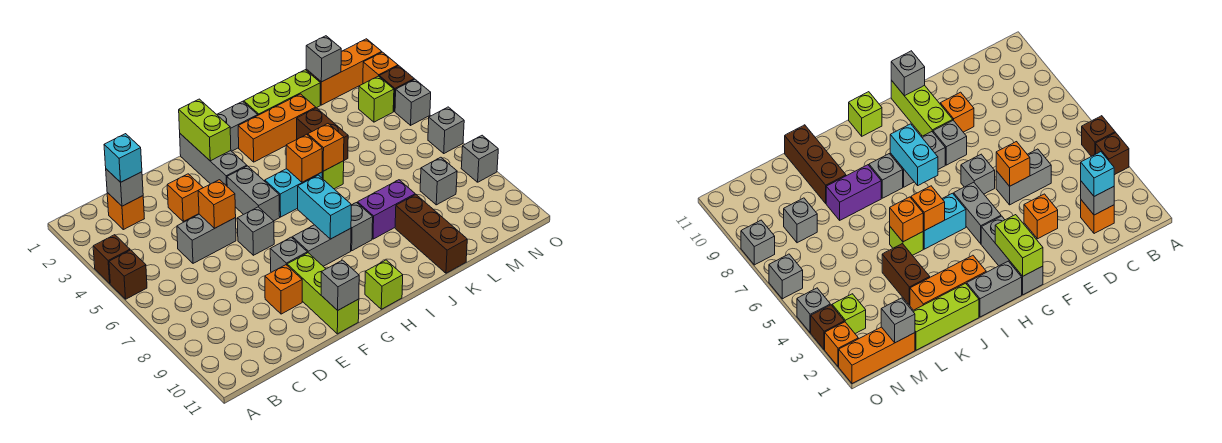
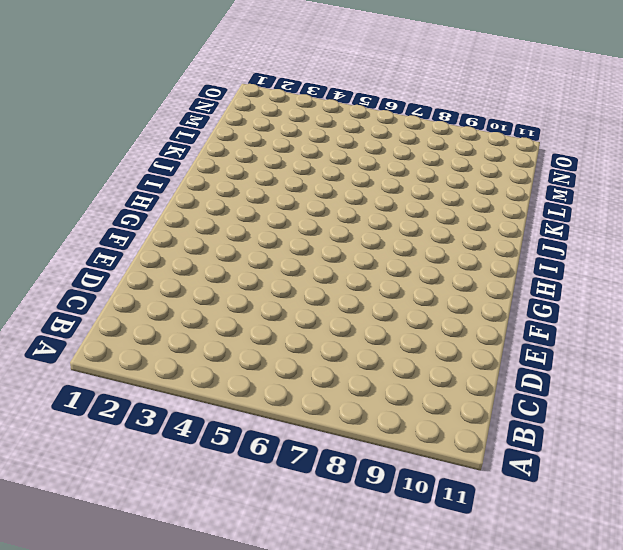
none -> brown 1x1 brick [93,235,130,283]
none -> brown 1x1 brick [109,250,147,299]
none -> orange 1x1 brick [107,193,144,230]
none -> grey 1x2 brick [177,214,236,263]

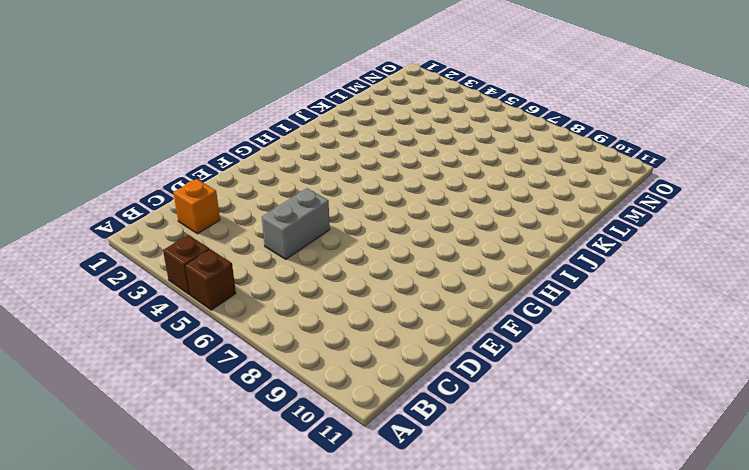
none -> orange 1x1 brick [167,174,203,221]
none -> orange 1x1 brick [265,265,302,314]
none -> grey 1x1 brick [237,207,274,255]
none -> grey 1x1 brick [270,237,307,272]

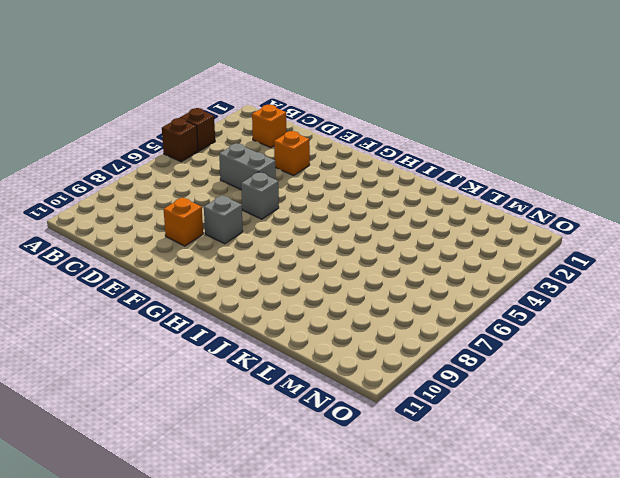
none -> lime 1x3 brick [287,253,359,334]
none -> grey 1x3 brick [180,134,247,186]
none -> grey 1x2 brick [227,166,280,221]
none -> grey 1x2 brick [292,225,351,266]

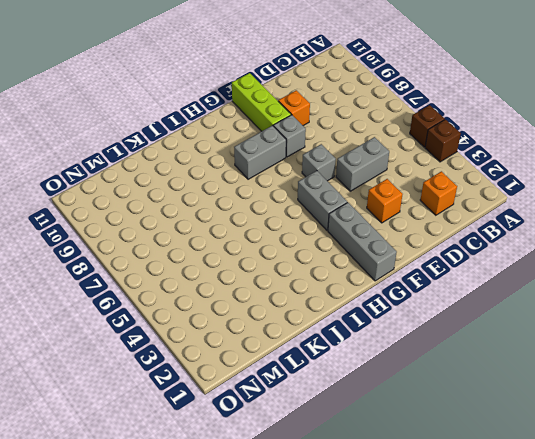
none -> grey 1x2 brick [217,101,258,151]
none -> cyan 1x2 brick [265,169,322,217]
none -> lime 1x1 brick [365,260,403,309]
none -> orange 1x3 brick [238,94,316,162]

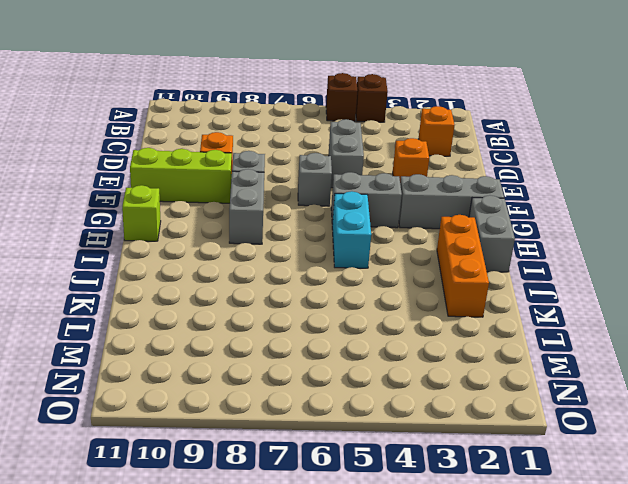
none -> grey 1x1 brick [351,203,373,251]
none -> lime 1x3 brick [244,70,320,115]
none -> lime 1x1 brick [322,161,344,189]
none -> purple 1x2 brick [358,180,415,239]

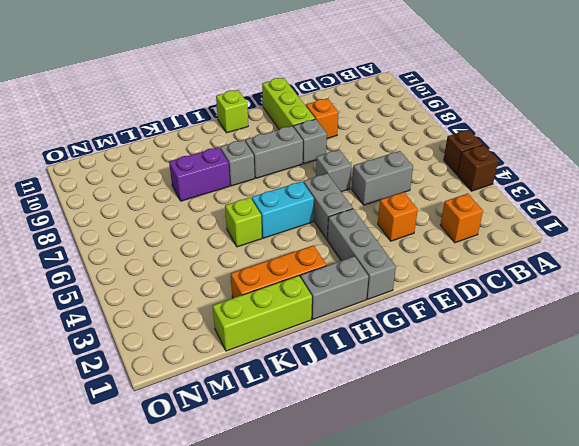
none -> brown 1x2 brick [297,108,348,160]
none -> brown 1x3 brick [395,195,467,273]
none -> orange 1x3 brick [306,39,382,105]
none -> grey 1x1 brick [420,157,457,205]

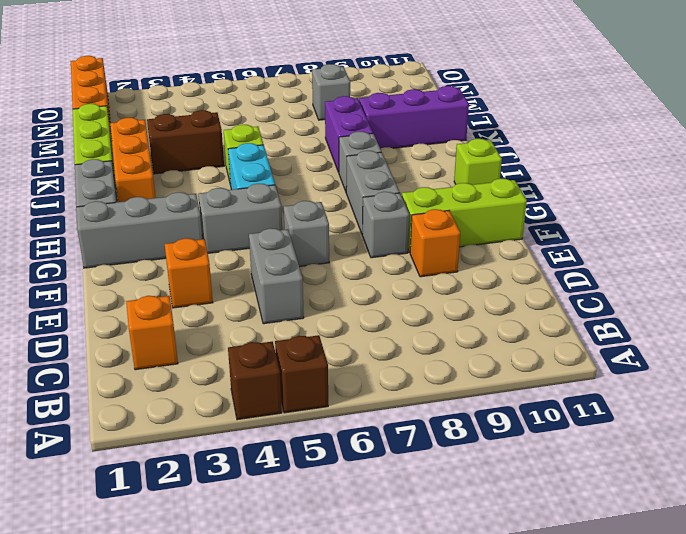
purple 1x3 brick [359,86,469,148] -> brown 1x3 brick [395,195,467,273]
none -> lime 1x1 brick [359,76,394,122]
none -> orange 1x1 brick [363,52,398,84]
none -> brown 1x1 brick [379,66,414,111]
none -> grey 1x1 brick [395,79,431,125]

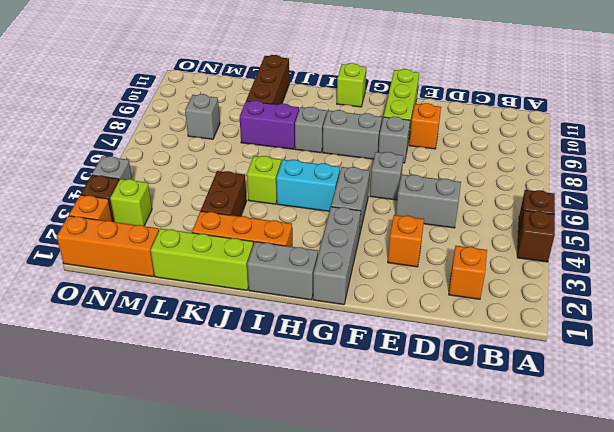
none -> grey 1x1 brick [428,107,464,153]
none -> grey 1x1 brick [461,135,498,182]
none -> grey 1x1 brick [106,169,143,206]
none -> orange 1x1 brick [198,180,236,228]

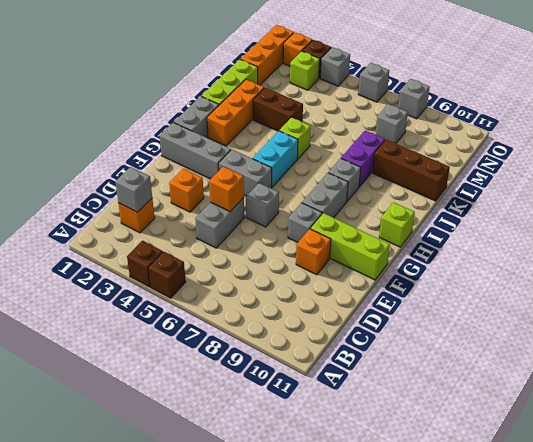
none -> grey 1x1 brick [321,260,359,310]
none -> lime 1x2 brick [179,99,231,161]
none -> cyan 1x2 brick [298,175,351,239]
none -> orange 1x1 brick [286,134,322,182]

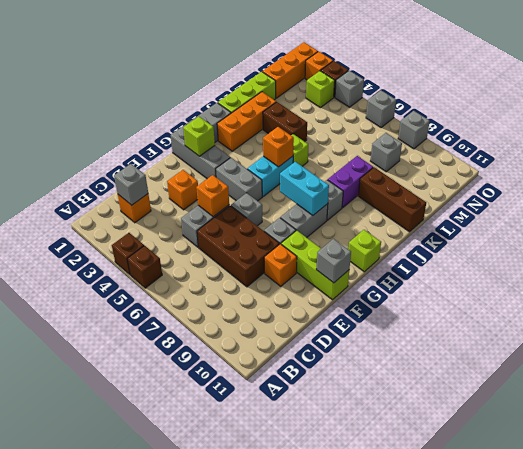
brown 2x3 brick [197,206,279,287] -> none
lime 1x1 brick [183,116,215,156] -> lime 1x2 brick [179,99,231,161]
none -> orange 1x1 brick [308,124,344,171]
none -> grey 1x1 brick [306,36,341,82]
none -> cyan 1x1 brick [104,134,142,182]

